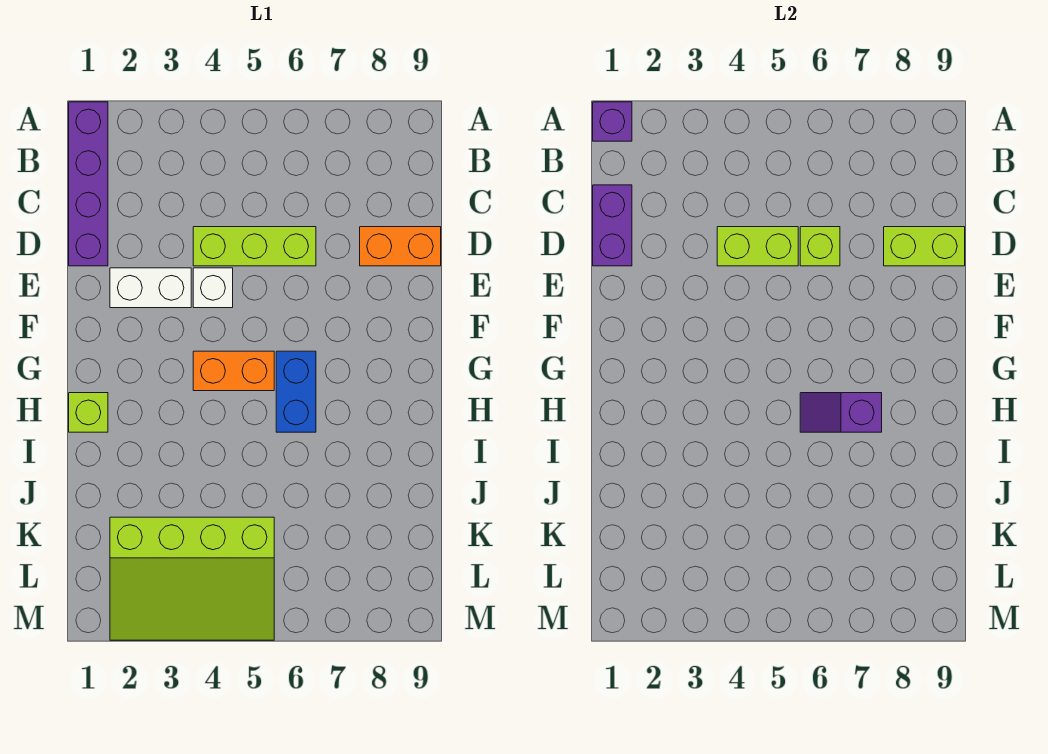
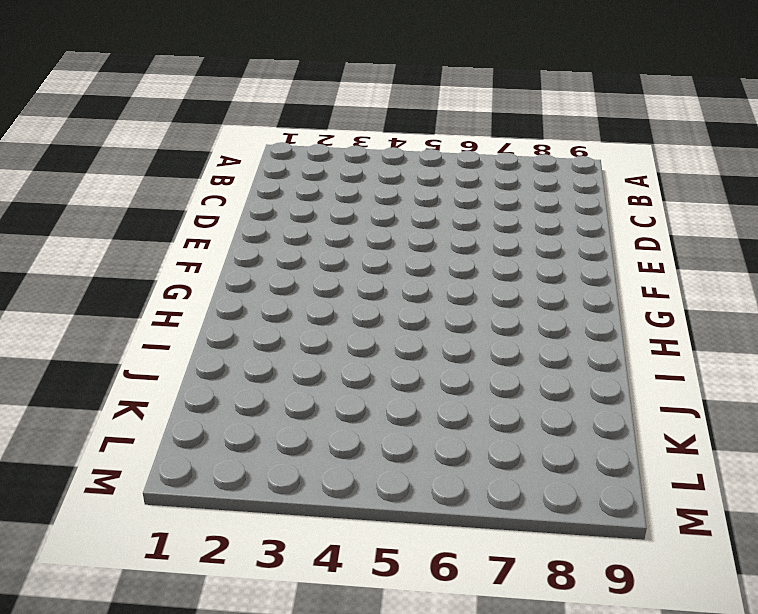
none -> purple 1x4 brick [69,102,108,266]
none -> lime 1x3 brick [193,227,316,266]
none -> orange 1x2 brick [360,227,441,266]

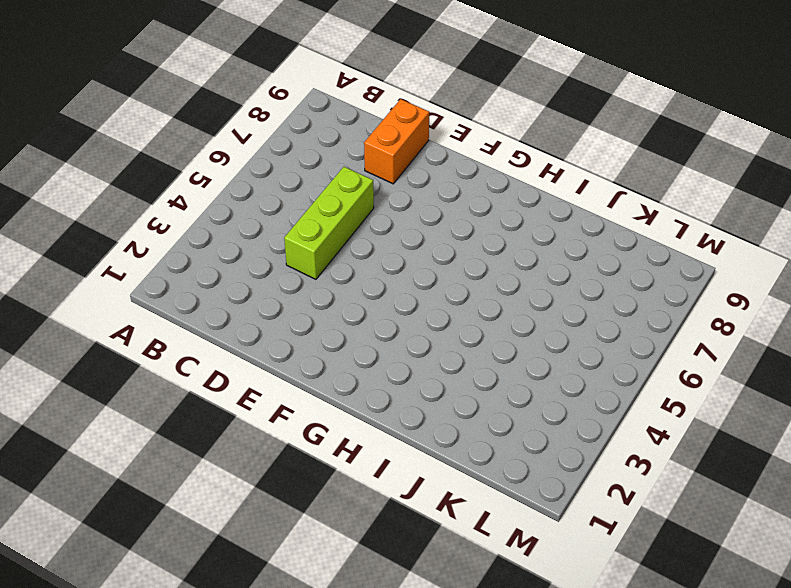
none -> purple 1x4 brick [69,102,108,266]
none -> white 1x2 brick [110,268,191,308]
none -> white 1x1 brick [193,268,233,308]

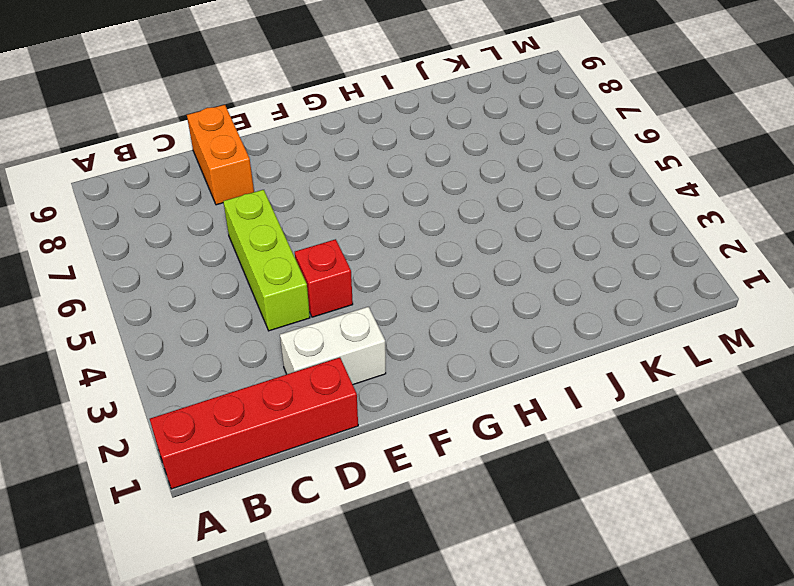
red 1x4 brick [150,357,358,489] -> purple 1x4 brick [69,102,108,266]
white 1x2 brick [280,307,386,384] -> white 1x2 brick turned to [110,268,191,308]
red 1x1 brick [295,239,353,317] -> white 1x1 brick [193,268,233,308]
none -> orange 1x2 brick [193,351,274,391]
none -> blue 1x2 brick [276,351,316,432]
none -> lime 1x1 brick [69,393,108,432]

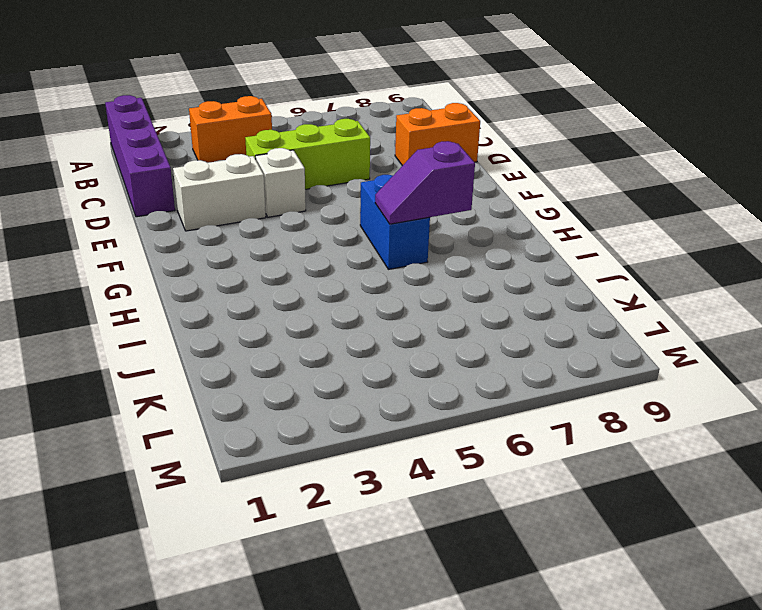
orange 1x2 brick [189,96,272,163] -> orange 1x2 brick moved to [193,351,274,391]
none -> lime 1x1 brick [69,393,108,432]
none -> lime 3x4 slope [110,517,274,640]
none -> purple 1x1 brick [593,102,632,141]

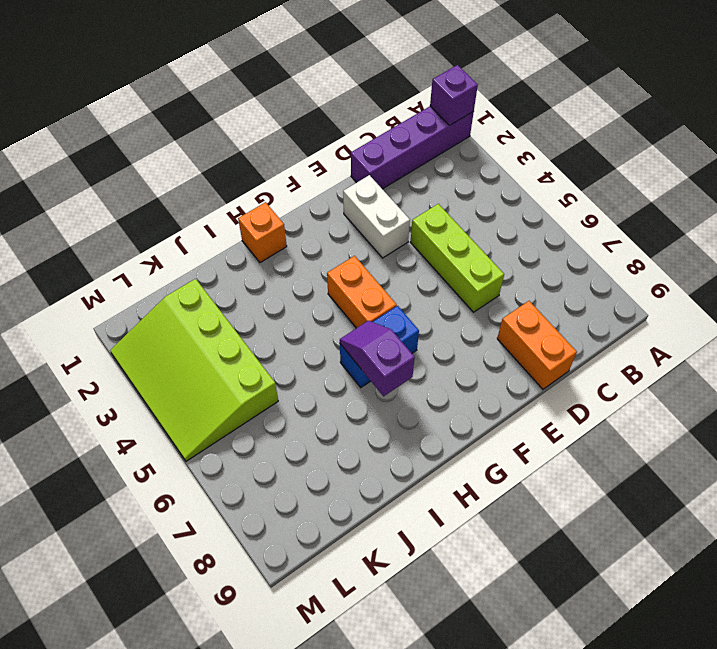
orange 1x1 brick [238,202,287,263] -> lime 1x1 brick [69,393,108,432]
none -> white 1x1 brick [193,268,233,308]
none -> purple 1x2 brick [593,185,632,266]
none -> lime 1x2 brick [717,227,798,266]

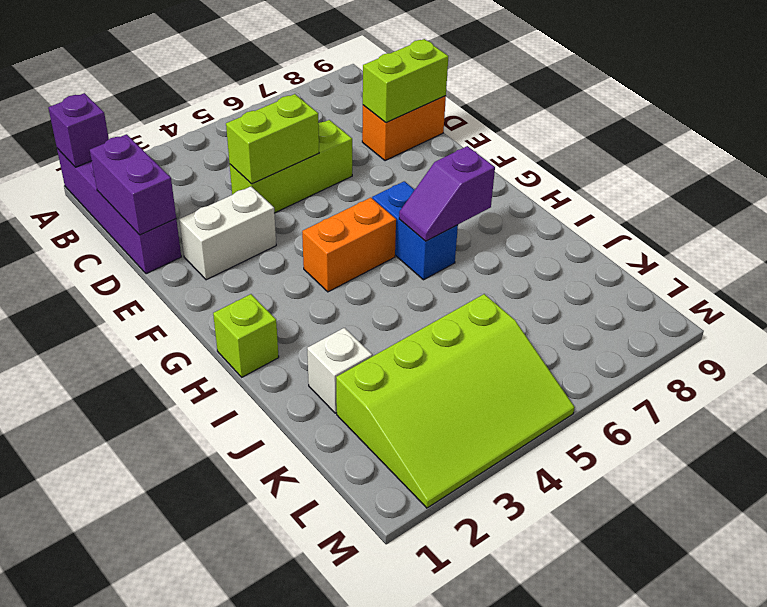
white 1x1 brick [307,328,372,413] -> white 1x1 brick moved to [193,268,233,308]
none -> lime 1x1 brick [800,227,840,266]

